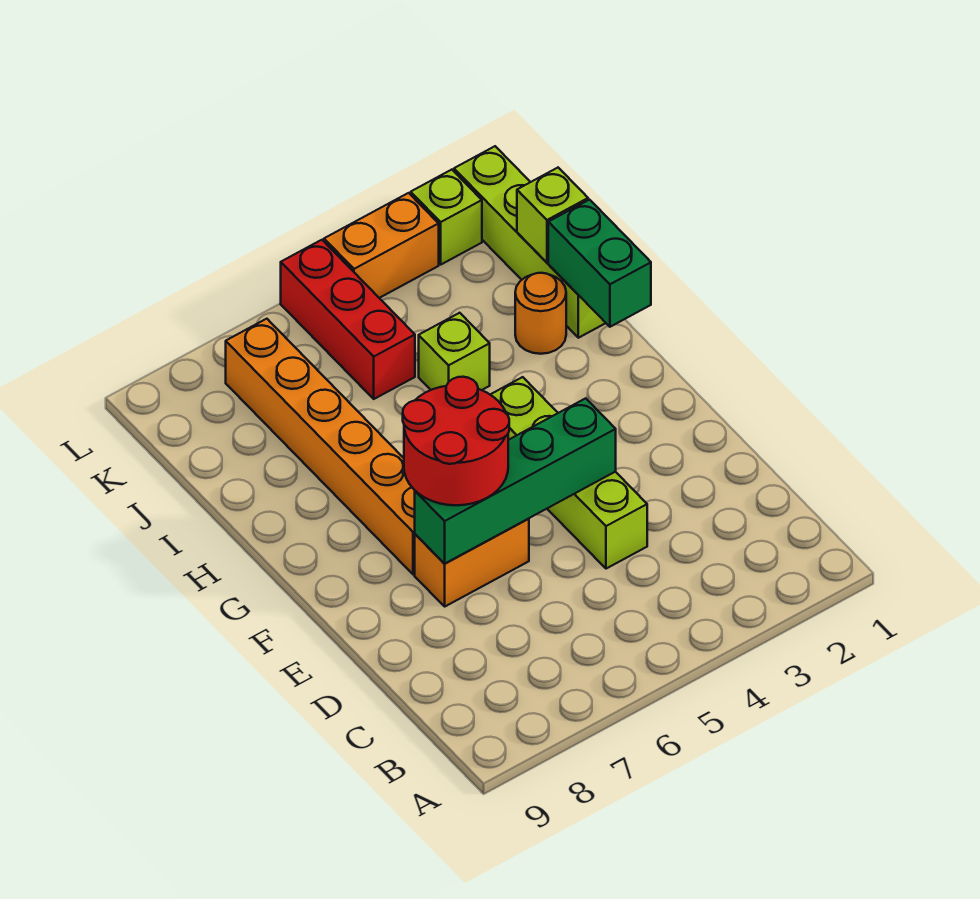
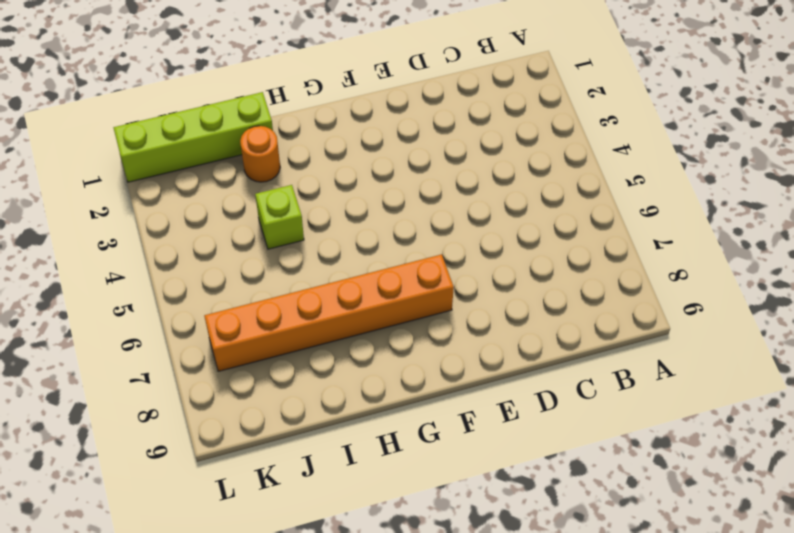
none -> lime 1x4 brick [490,377,647,569]
none -> orange 1x2 brick [415,519,529,606]
none -> red 1x3 brick [281,240,415,399]

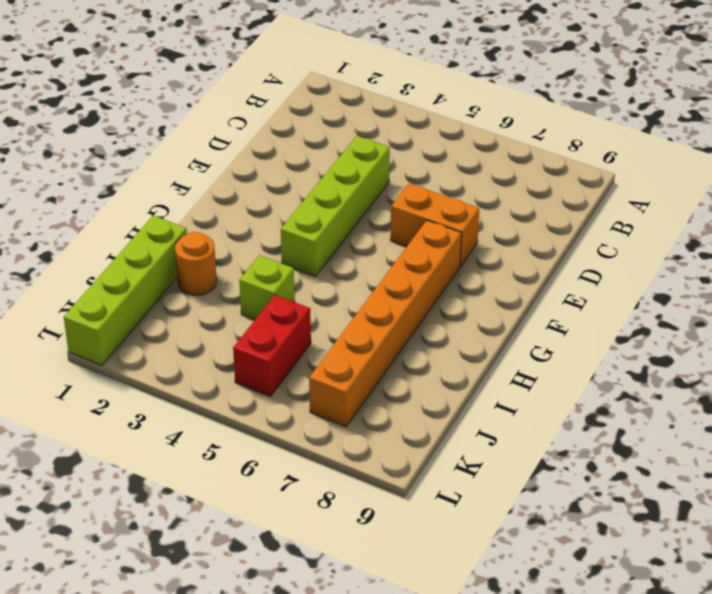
red 1x2 brick [233,295,311,397] -> red 1x3 brick [281,240,415,399]
none -> lime 1x1 brick [411,170,482,264]
none -> orange 1x2 brick [324,193,439,298]
none -> green 1x4 brick [415,398,616,564]

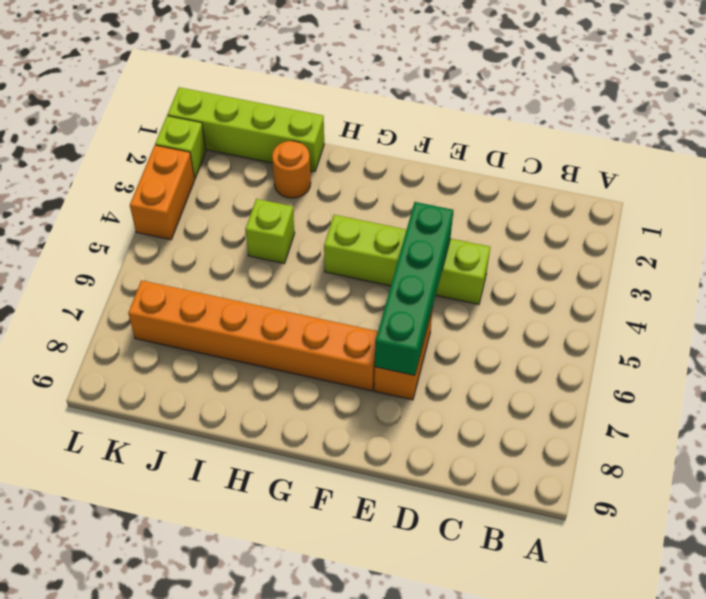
none -> red 1x3 brick [281,240,415,399]
none -> green 1x2 brick [548,200,651,327]
none -> lime 1x1 brick [517,168,588,262]

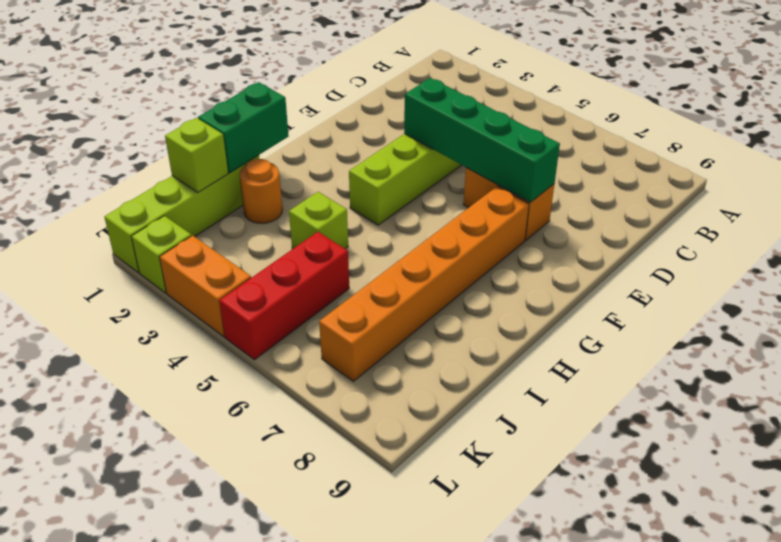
none -> red 2x2 round brick [403,377,509,505]

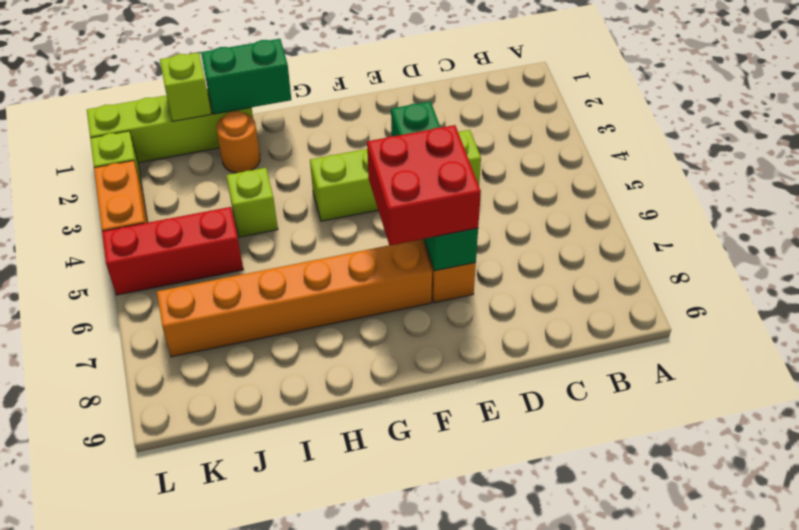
red 2x2 brick [367,125,481,245] -> red 2x2 round brick [403,377,509,505]

